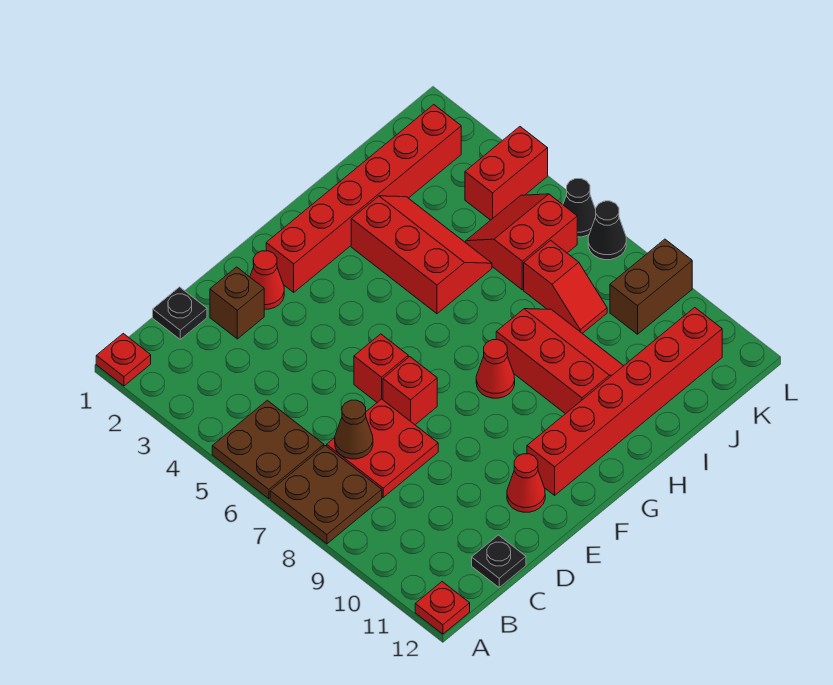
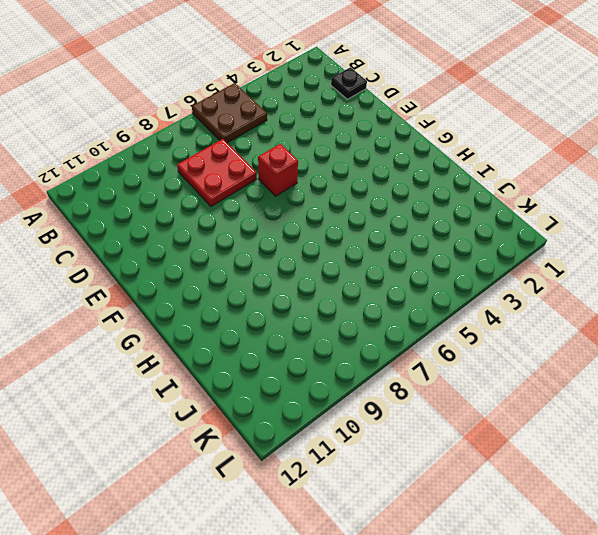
none -> red 1x1 plate [96,334,151,386]
none -> brown 2x2 plate [270,446,382,544]
none -> red 1x1 plate [415,582,470,634]

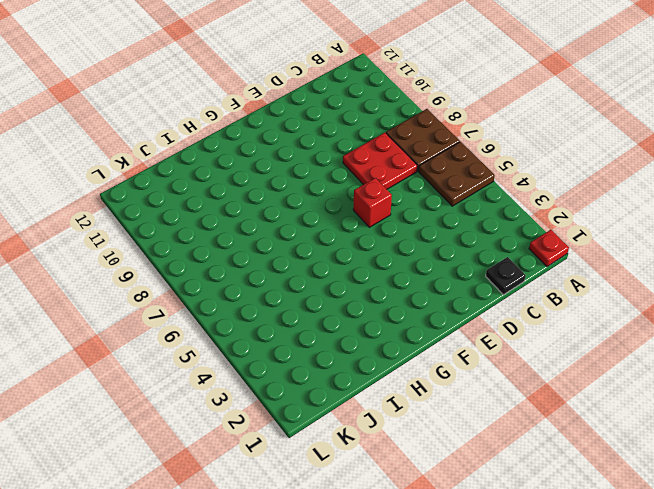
none -> red 1x1 plate [415,582,470,634]
none -> black 1x1 plate [472,535,526,588]
none -> brown 1x1 brick [210,267,264,339]

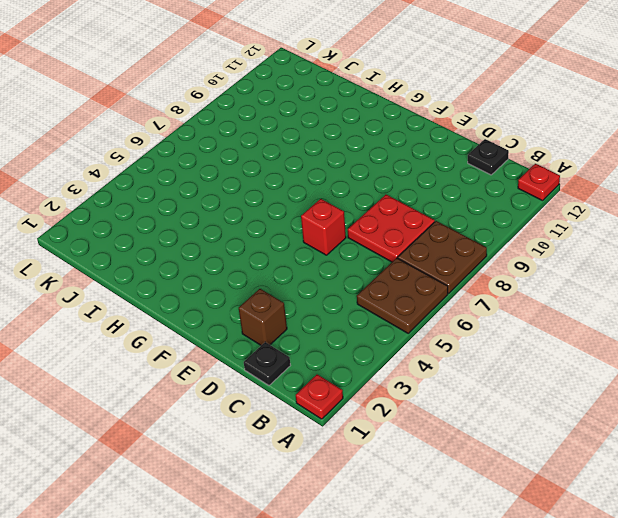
none -> red 1x1 cone [250,251,284,309]
none -> red 1x1 brick [383,357,437,425]
none -> red 1x1 cone [507,454,545,512]

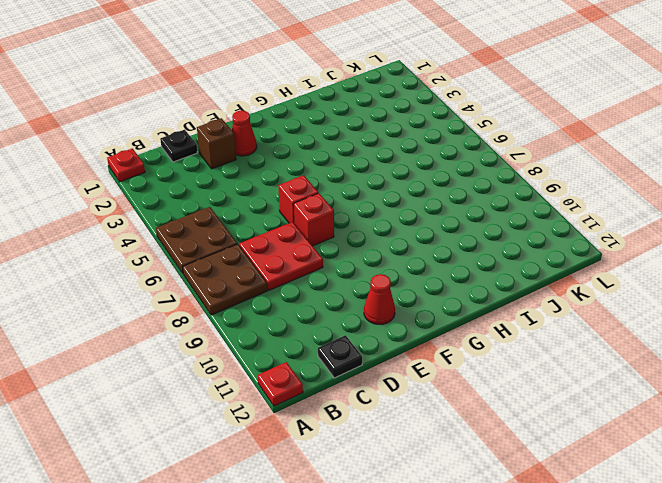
none -> red 1x6 brick [266,105,461,292]
none -> red 1x6 brick [527,307,722,495]
none -> red 1x1 cone [476,340,515,398]

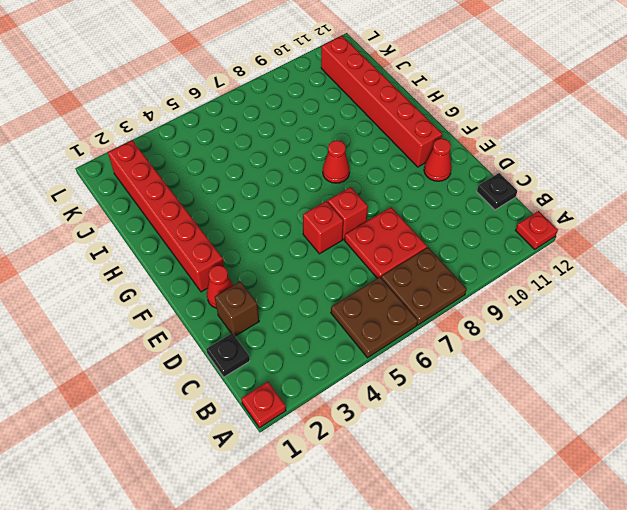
none -> red 2x3 slope [351,196,492,314]
none -> red 2x3 slope [496,309,623,414]
none -> red 2x2 slope [466,194,577,290]

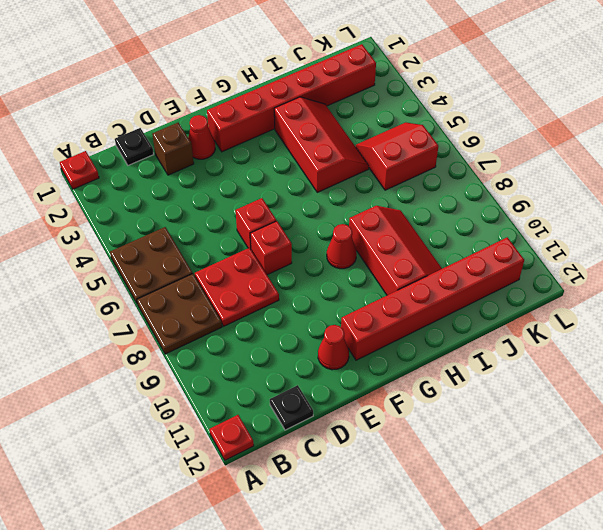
none -> red 1x2 slope [524,240,607,333]
none -> red 1x2 brick [465,127,548,220]
none -> brown 1x2 brick [610,239,692,334]

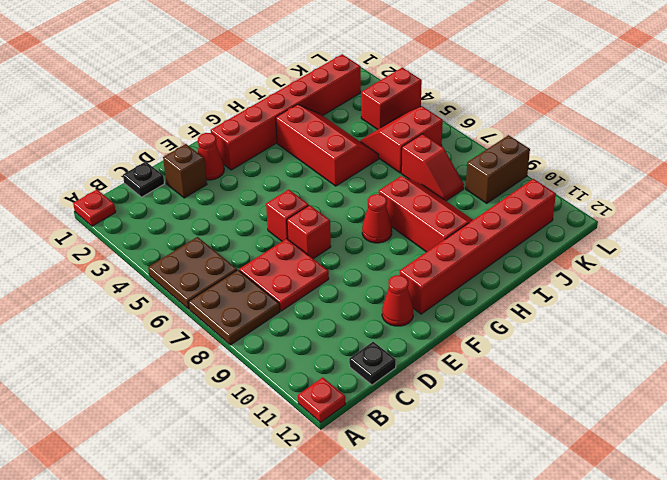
none -> black 1x1 cone [563,179,596,237]
none -> black 1x1 cone [588,201,626,260]
none -> brown 1x1 cone [335,400,373,459]

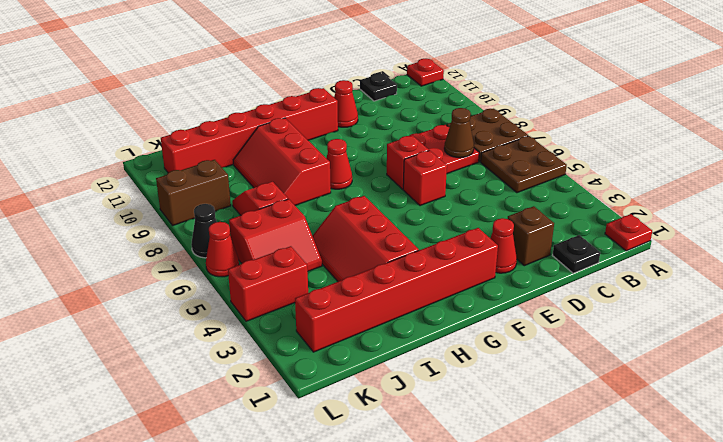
red 1x1 cone [206,222,239,277] -> black 1x1 cone [563,179,596,237]

